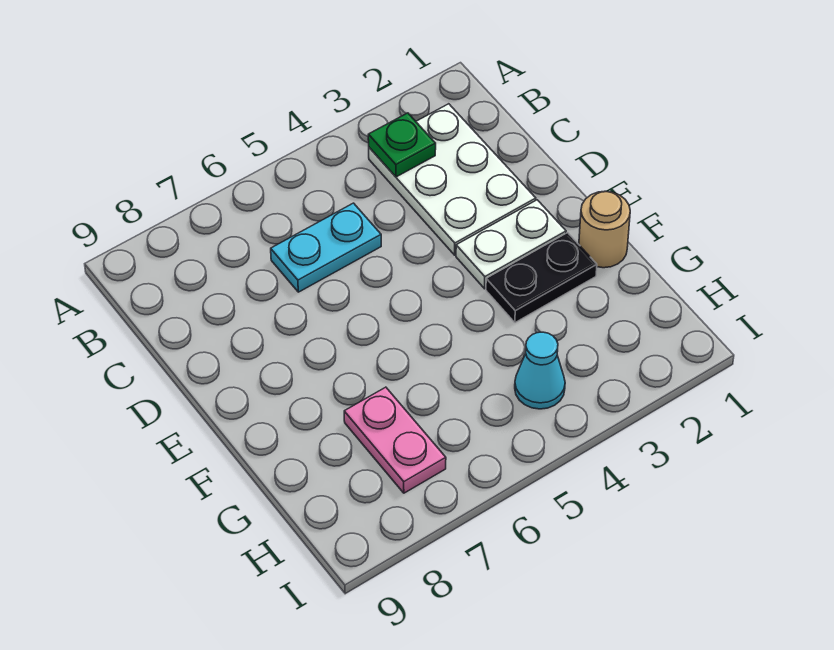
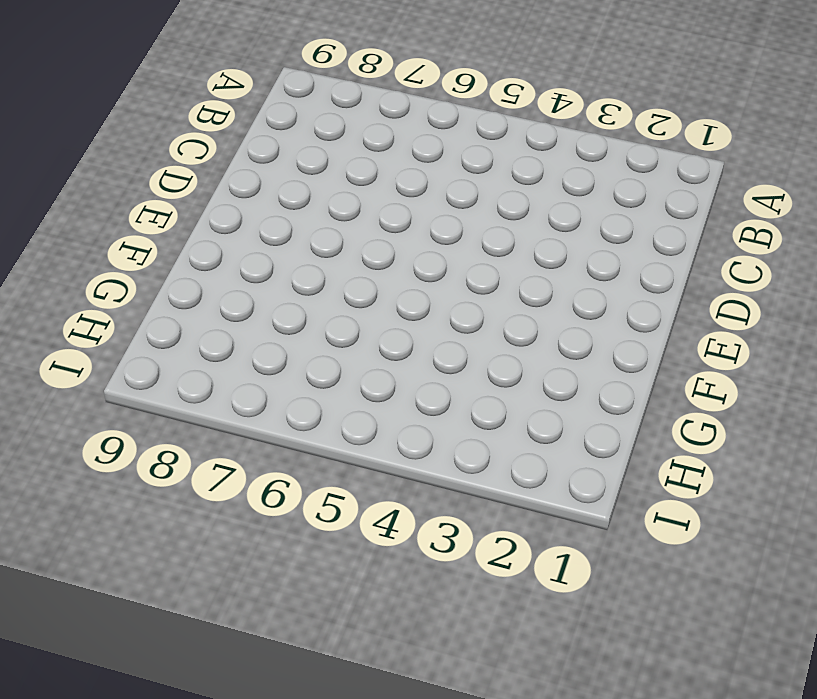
none -> white 2x3 plate [369,104,536,255]
none -> cyan 1x2 plate [271,203,381,292]

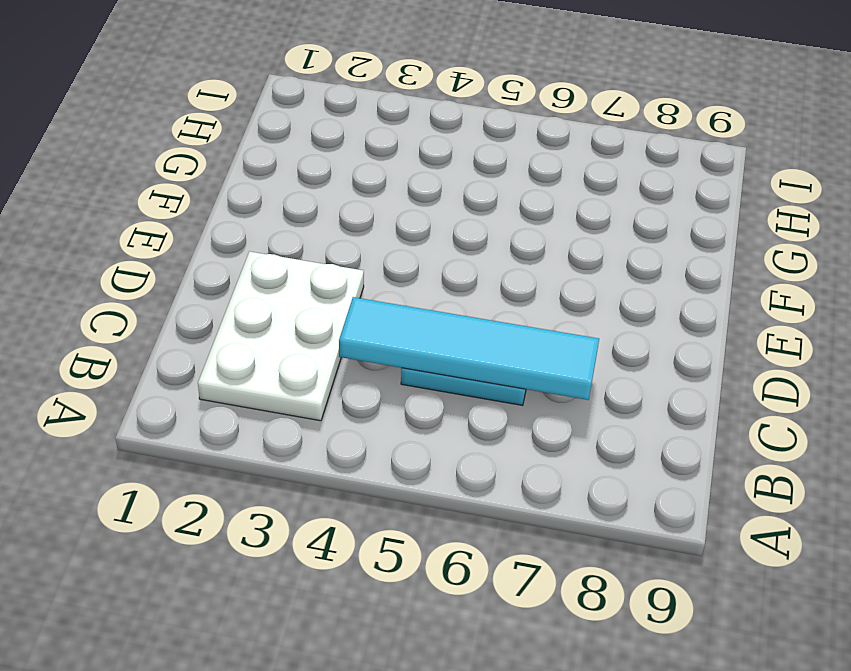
cyan 1x4 tile [339,297,599,400] -> none
none -> white 1x2 plate [456,200,566,289]
none -> tan 1x1 round brick [579,191,630,268]

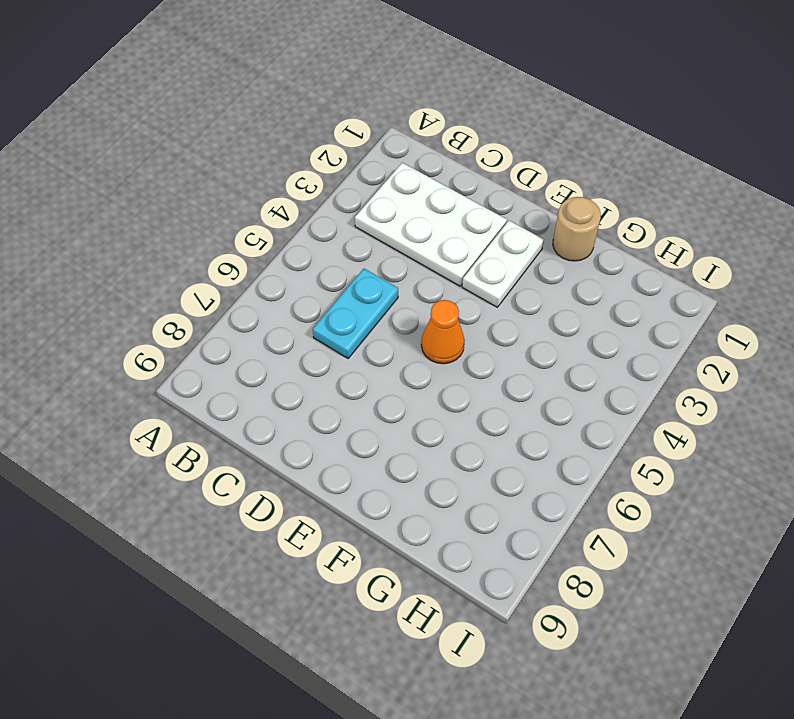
orange 1x1 cone [421,300,465,364] -> none
none -> black 1x2 plate [486,233,597,323]
none -> pink 1x2 plate [344,387,446,493]

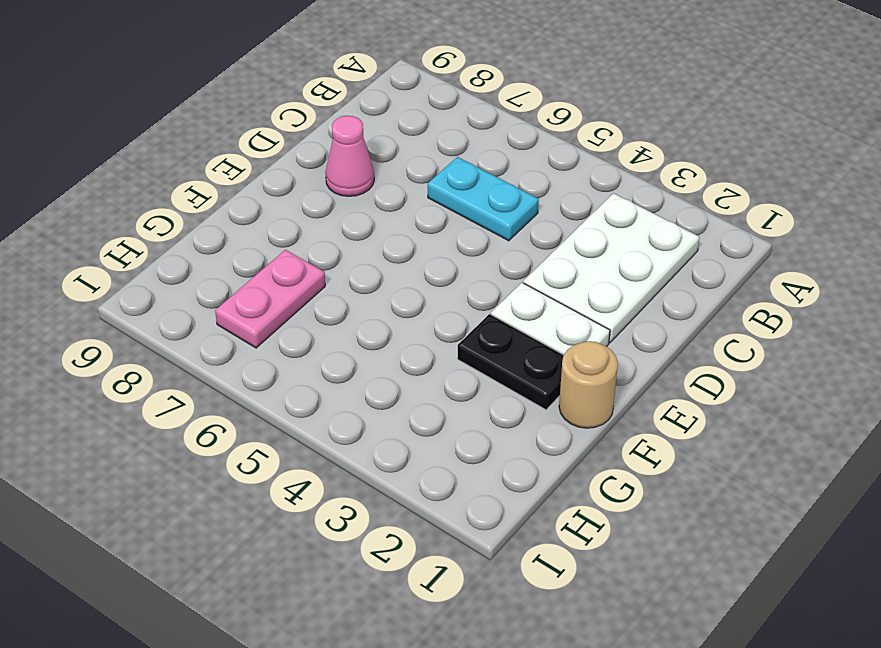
pink 1x1 cone [325,116,374,196] -> none
none -> cyan 1x1 cone [515,332,565,409]
none -> green 1x1 plate [368,113,436,177]

